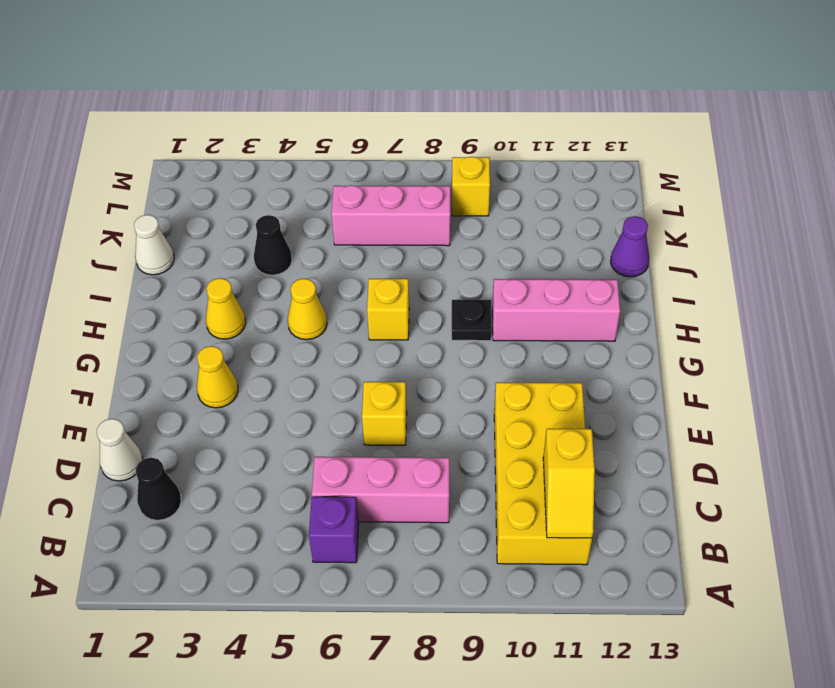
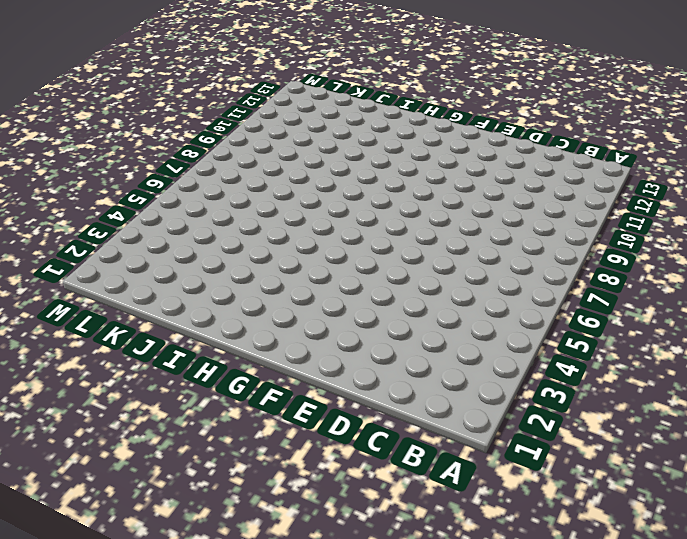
none -> purple 1x1 brick [309,497,359,563]
none -> yellow 2x4 brick [494,382,592,565]
none -> black 1x1 cone [136,457,181,520]

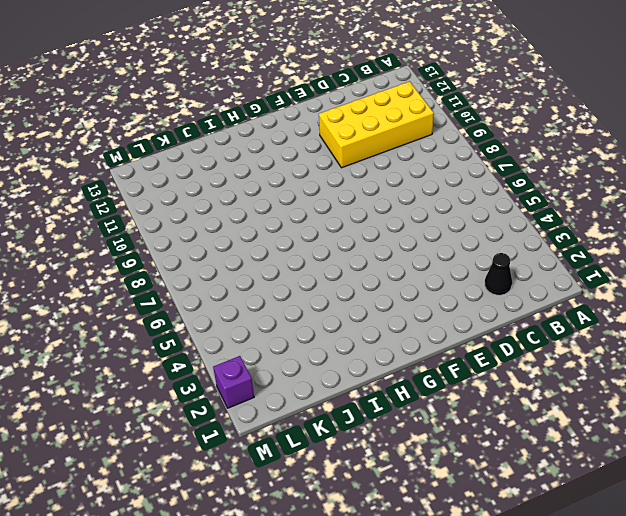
purple 1x1 brick [213,356,254,408] -> purple 1x1 brick moved to [309,497,359,563]
none -> pink 1x3 brick [312,457,449,523]
none -> white 1x1 cone [97,419,143,481]
none -> yellow 1x1 brick [362,382,407,445]

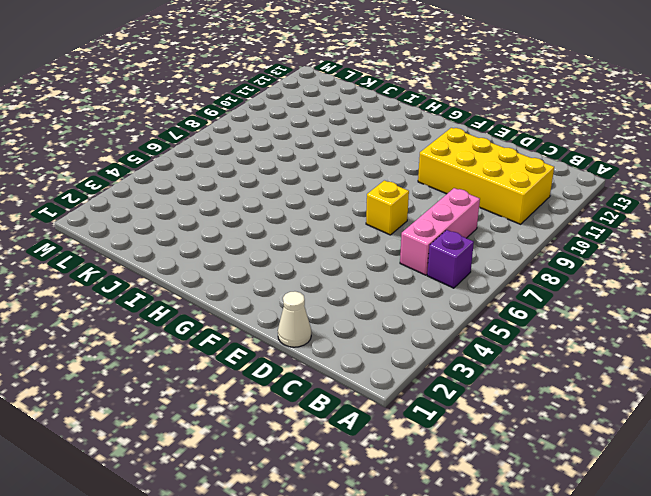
none -> black 1x1 cone [136,457,181,520]
none -> yellow 1x1 cone [197,346,238,408]
none -> yellow 1x1 cone [206,278,246,339]

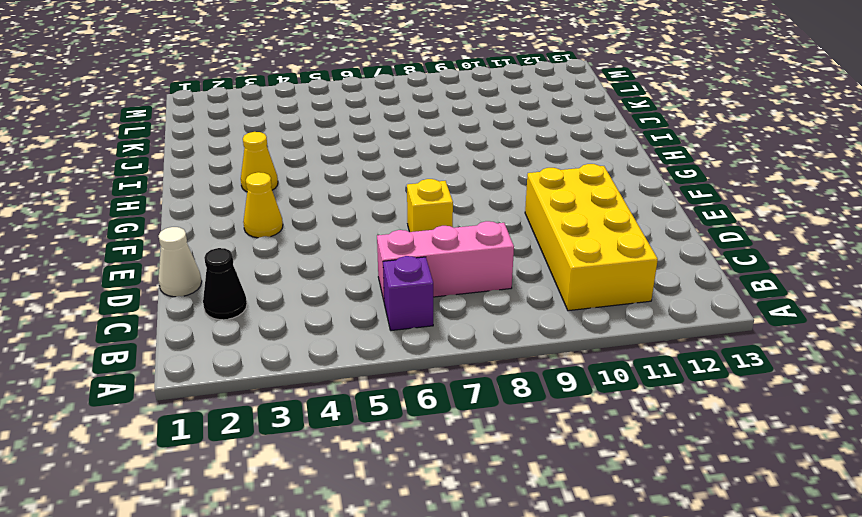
none -> yellow 1x1 cone [288,279,327,340]
none -> yellow 1x1 brick [367,279,409,340]
none -> black 1x1 plate [452,300,491,341]

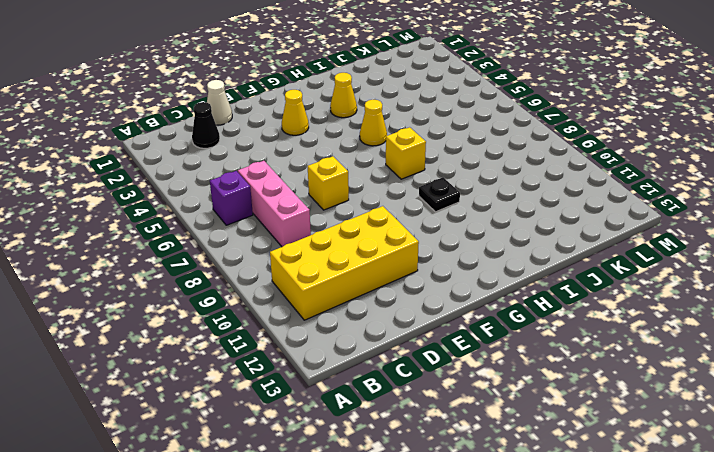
none -> pink 1x3 brick [492,279,620,341]
none -> white 1x1 cone [134,215,174,275]
none -> black 1x1 cone [254,215,292,275]

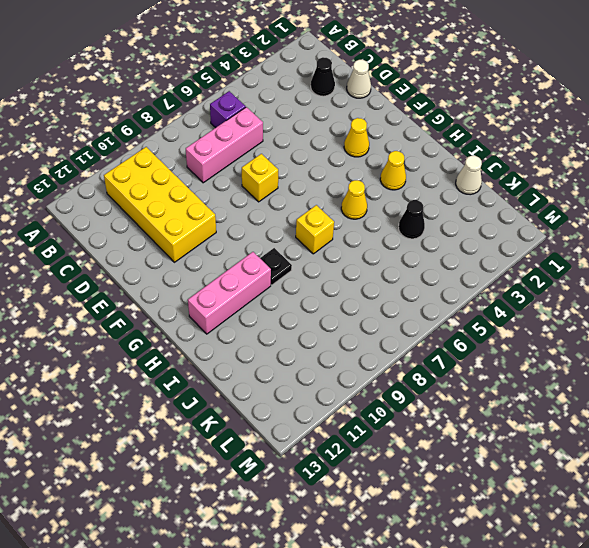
none -> purple 1x1 cone [611,216,649,277]
none -> pink 1x3 brick [331,185,450,246]
none -> yellow 1x1 brick [452,157,490,216]

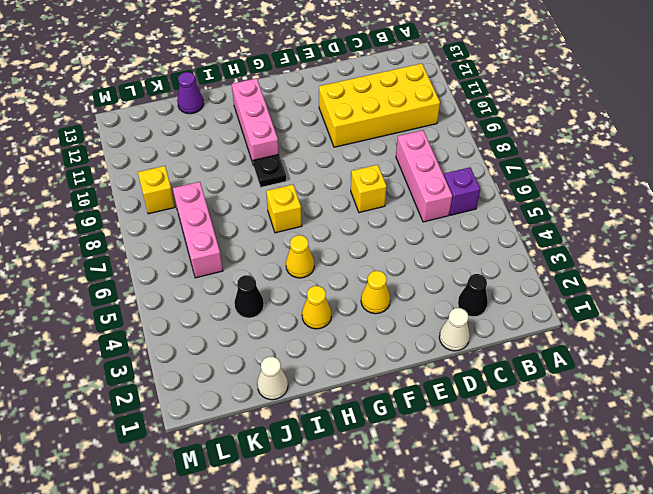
none -> yellow 1x2 slope [543,429,595,538]

